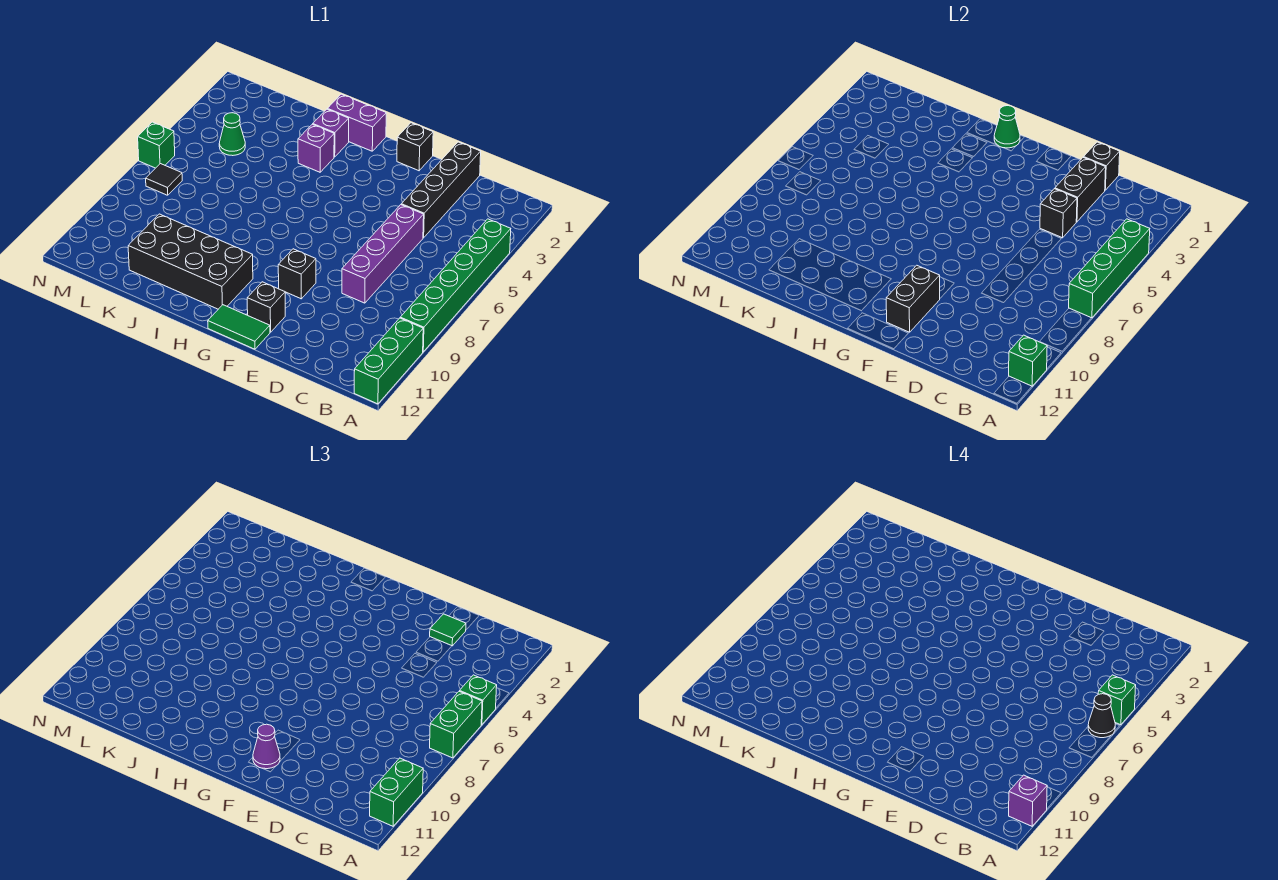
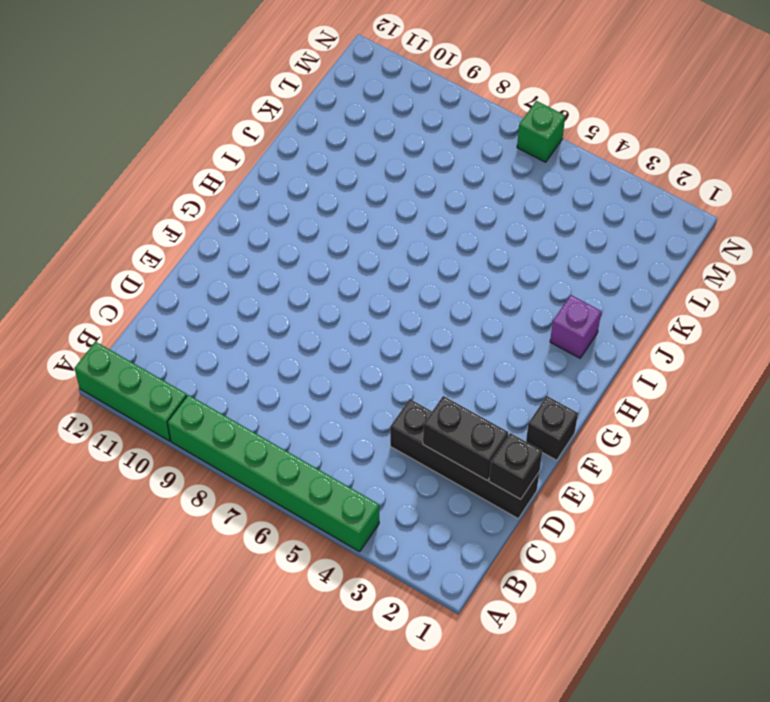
none -> purple 1x4 brick [342,205,424,303]
none -> black 1x1 brick [278,249,316,299]
none -> black 1x1 brick [247,282,285,332]
none -> green 1x2 tile [208,305,270,349]

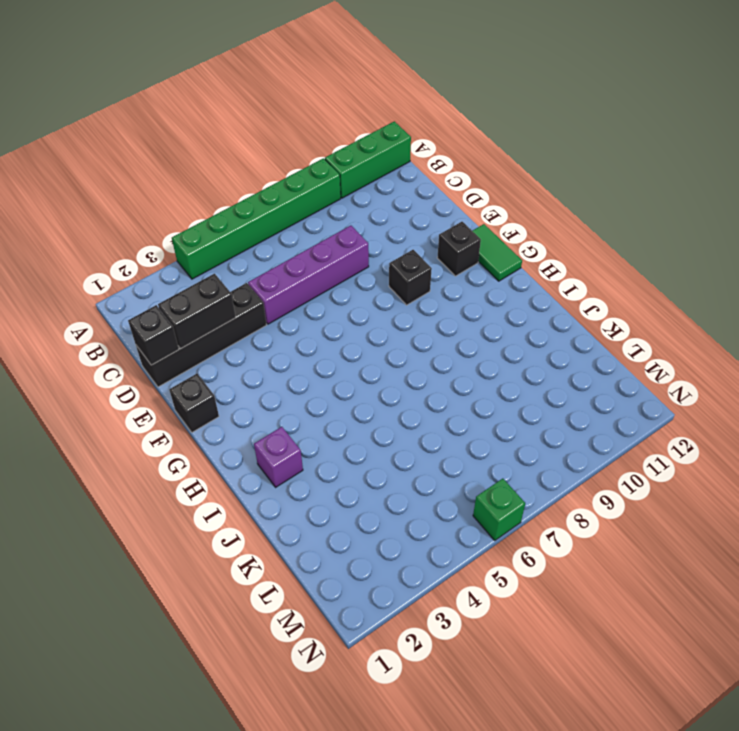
none -> purple 1x2 brick [328,94,386,151]
none -> black 2x4 brick [128,214,253,309]
none -> purple 1x1 brick [298,124,334,172]
none -> green 1x1 cone [219,113,245,156]

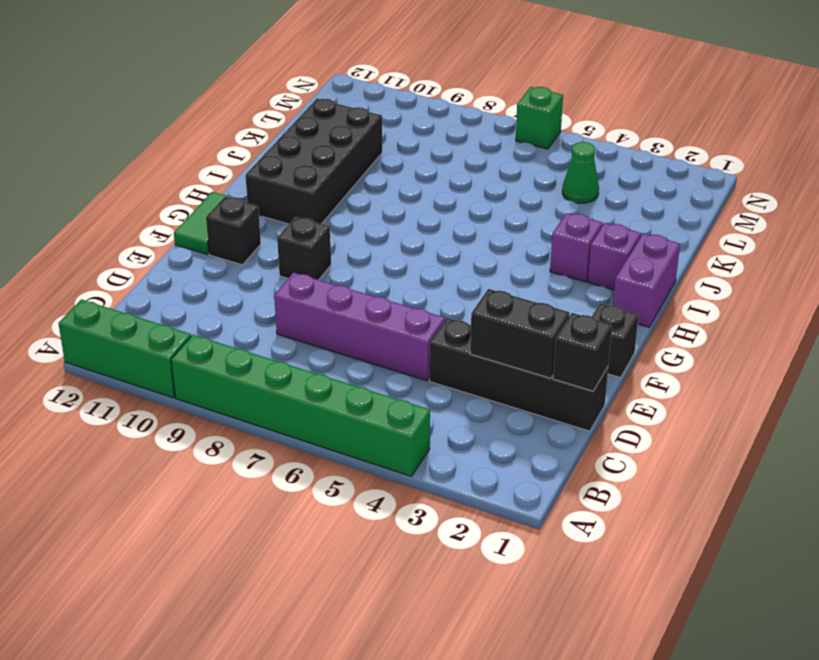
none -> black 1x1 tile [146,164,182,195]
none -> green 1x4 brick [1069,219,1150,318]
none -> green 1x1 brick [1009,335,1047,386]
none -> black 1x1 brick [1040,189,1077,238]

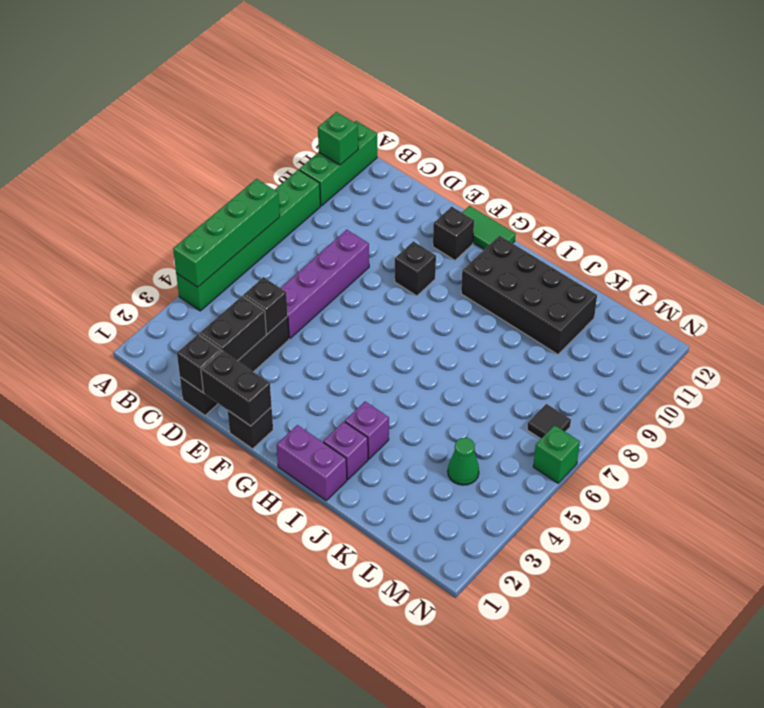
black 1x2 brick [201,351,272,426] -> black 1x2 brick turned to [886,265,940,332]
none -> green 1x1 cone [994,106,1020,148]
none -> green 1x1 brick [460,675,497,725]
none -> green 1x2 brick [430,691,482,758]
none -> green 1x2 brick [370,758,423,826]

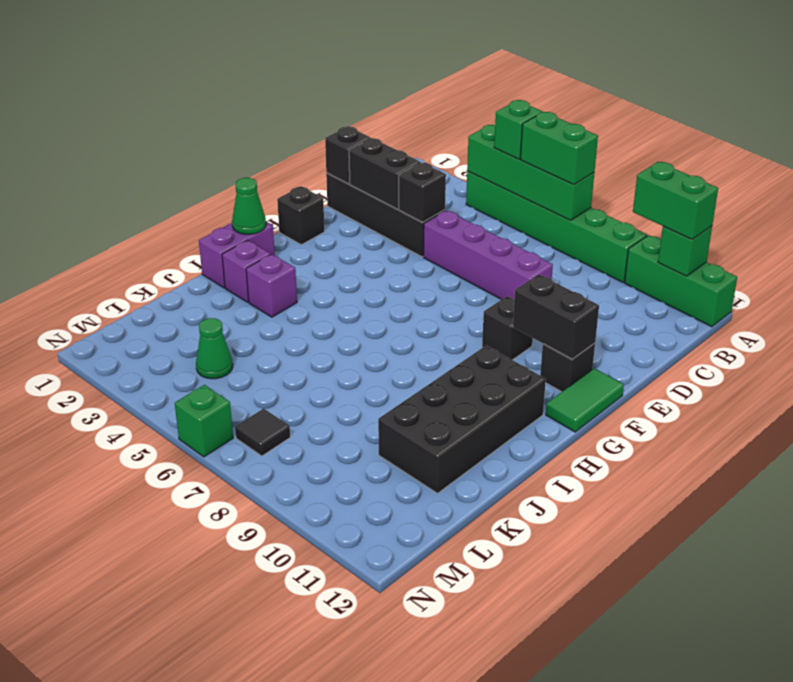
none -> green 1x1 tile [430,614,466,646]
none -> purple 1x1 cone [253,724,280,769]
none -> green 1x1 brick [1098,675,1136,725]
none -> black 1x1 cone [1088,694,1115,738]

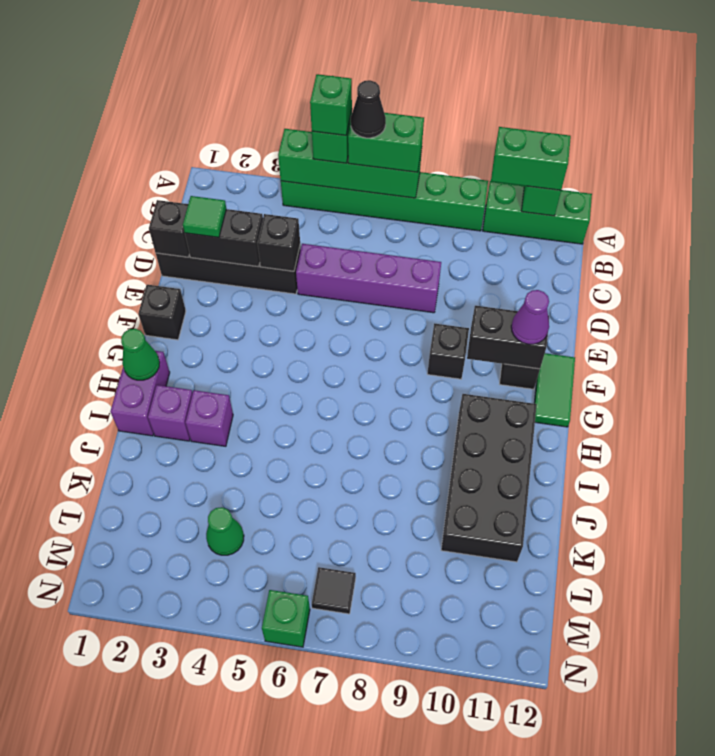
none -> purple 1x1 brick [1009,775,1047,826]

